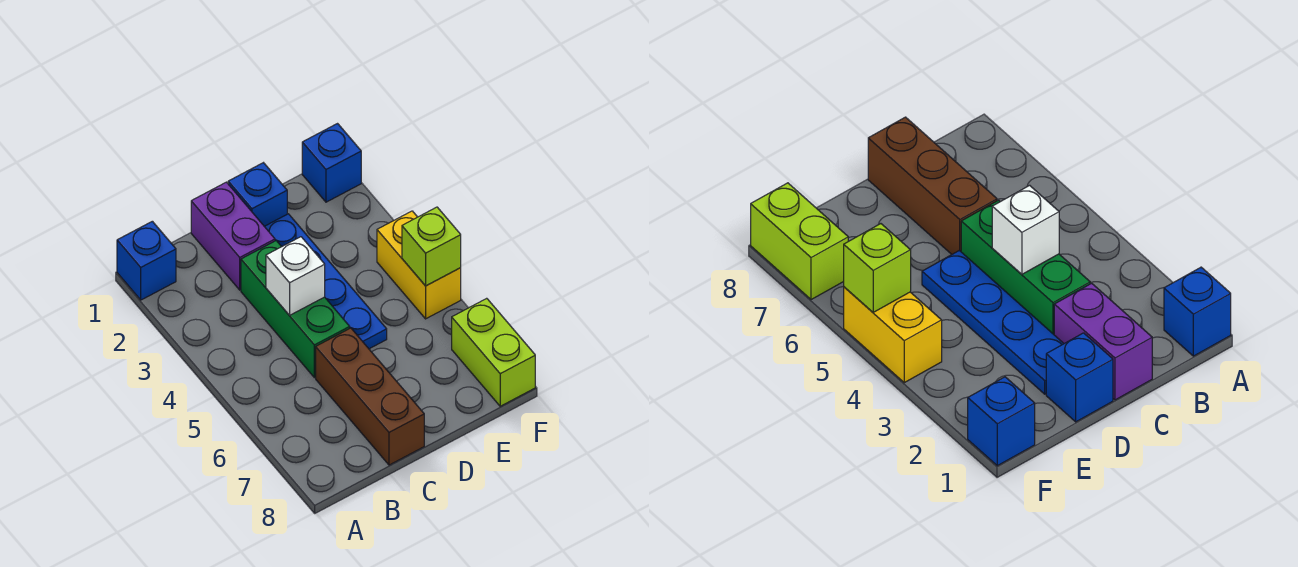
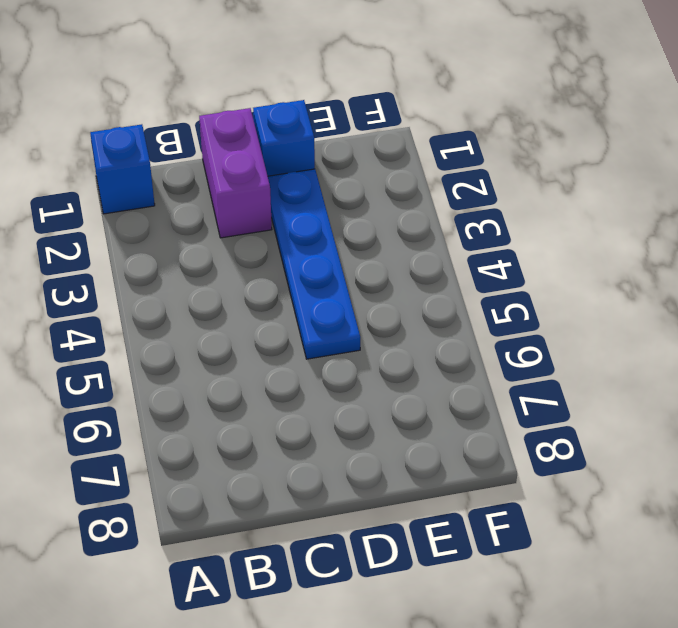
none -> green 1x3 brick [241,241,350,378]
none -> brown 1x3 brick [316,328,424,465]

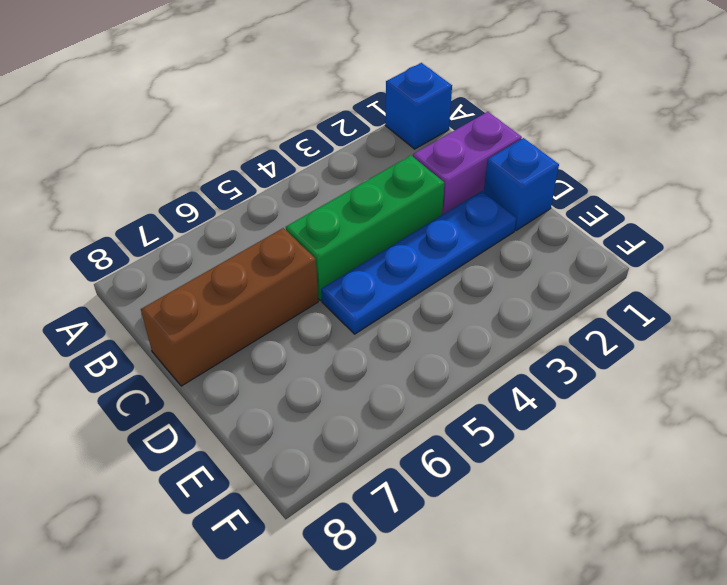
none -> blue 1x1 brick [302,124,361,202]
none -> yellow 1x2 brick [377,211,461,319]

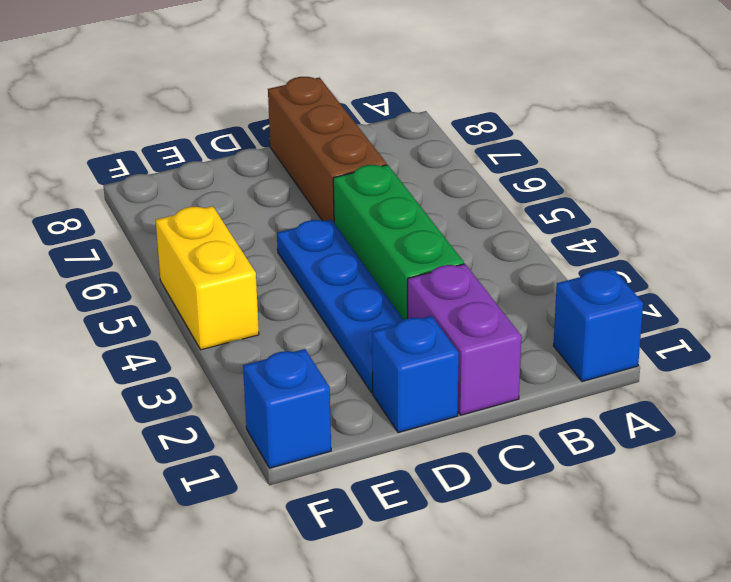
none -> lime 1x2 brick [452,298,535,406]
none -> white 1x1 brick [266,237,325,315]

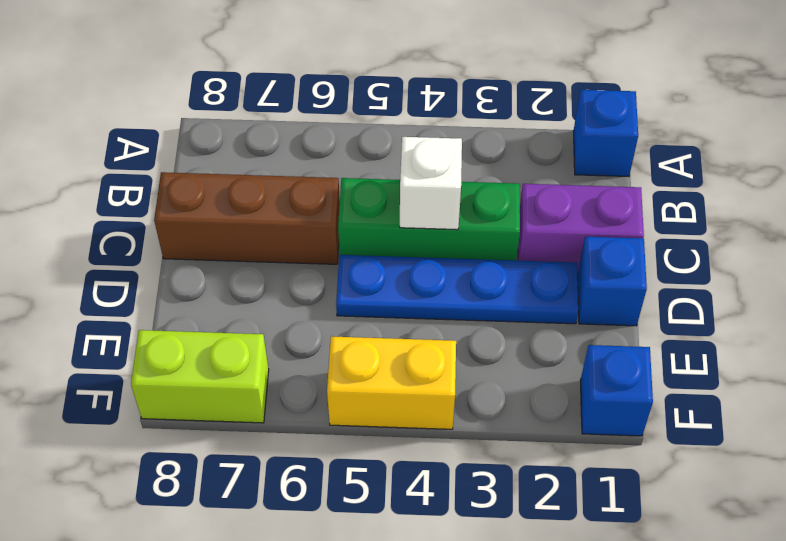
none -> lime 1x1 brick [402,207,461,286]

